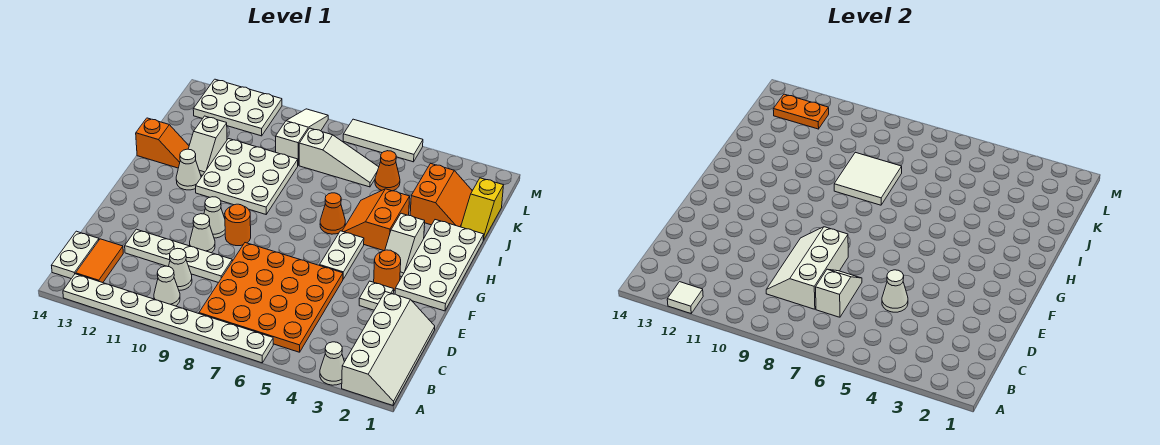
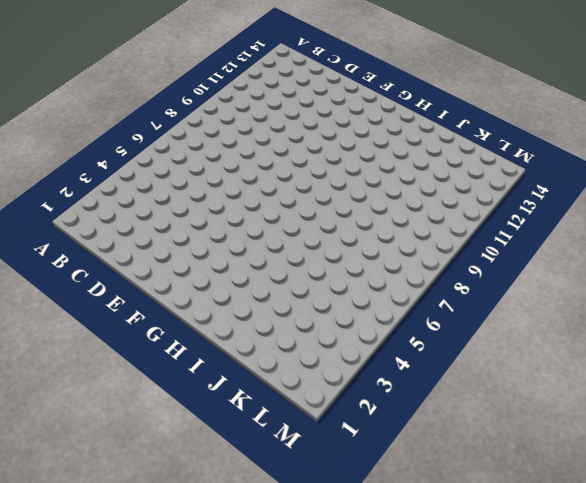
none -> white 2x4 slope [342,292,435,405]
none -> white 1x1 cone [320,342,344,385]
none -> white 1x8 plate [63,274,273,363]
none -> orange 4x4 plate [199,243,343,352]

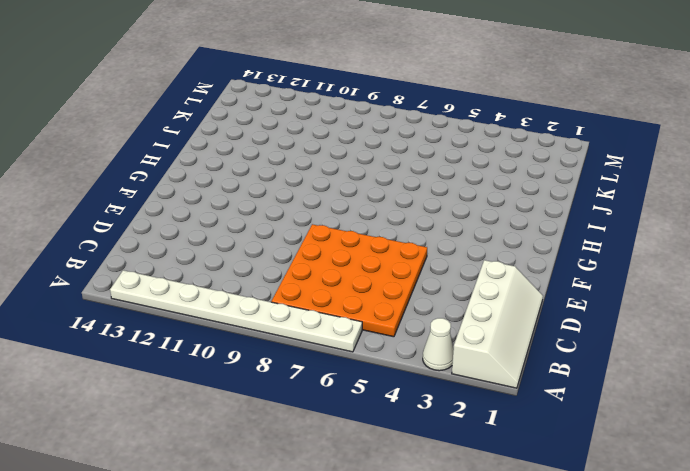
none -> white 1x1 cone [154,266,180,306]
none -> orange 1x2 tile [76,239,123,283]
none -> white 1x2 plate [51,231,99,279]
none -> white 1x1 cone [169,248,192,290]

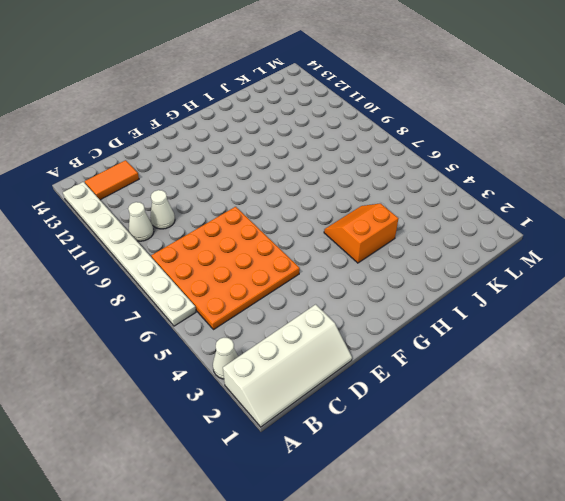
none -> white 1x2 plate [51,231,99,279]
none -> white 1x4 plate [125,229,232,283]
none -> white 1x1 plate [359,281,394,310]
none -> white 1x1 cone [190,214,215,253]

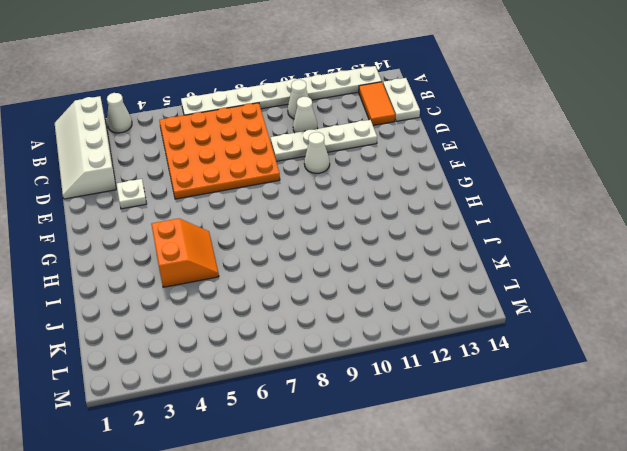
none -> white 2x4 plate [395,220,484,311]
none -> orange 1x1 round brick [374,250,401,290]
none -> white 1x2 plate [320,231,364,279]
none -> orange 1x1 round brick [225,204,251,246]

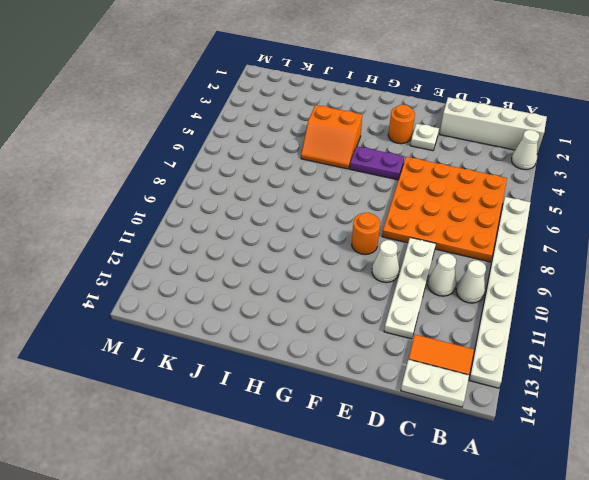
purple 1x2 plate [350,146,404,180] -> white 1x2 plate [320,231,364,279]
none -> white 2x4 plate [395,220,484,311]
none -> white 1x1 cone [204,197,225,238]
none -> white 1x2 slope [385,213,425,277]
none -> orange 1x1 cone [320,193,345,234]

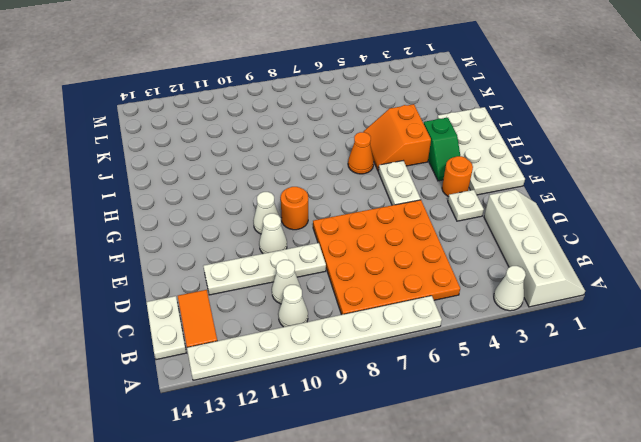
green 1x2 slope [424,117,460,181] -> white 1x2 slope [385,213,425,277]
none -> white 3x3 plate [196,139,298,214]
none -> white 1x1 cone [176,149,201,190]
none -> white 1x2 slope [188,116,227,176]
none -> orange 1x2 slope [136,118,189,168]

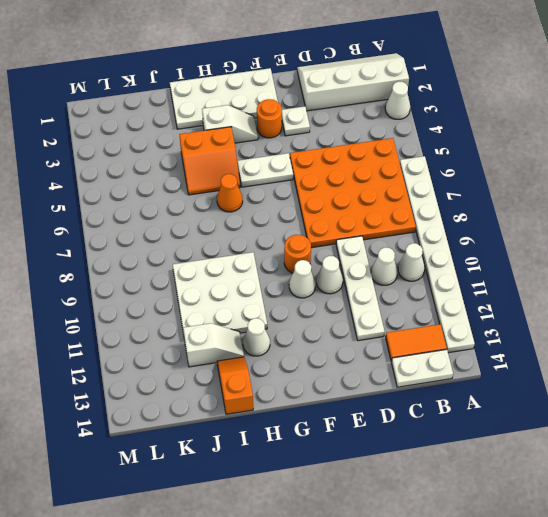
none -> yellow 1x2 slope [461,178,503,240]
none -> orange 2x2 slope [410,164,472,227]
none -> orange 1x1 cone [375,151,400,191]
none -> white 1x3 slope [299,128,379,187]

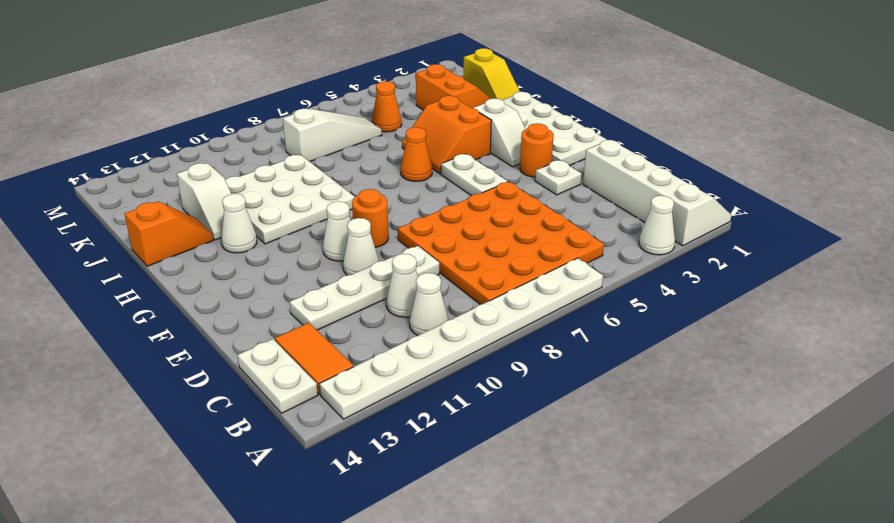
none -> white 1x3 slope [276,109,328,165]
none -> white 2x3 plate [193,79,282,136]
none -> white 1x3 tile [343,119,423,162]
none -> white 1x1 tile [667,282,703,313]

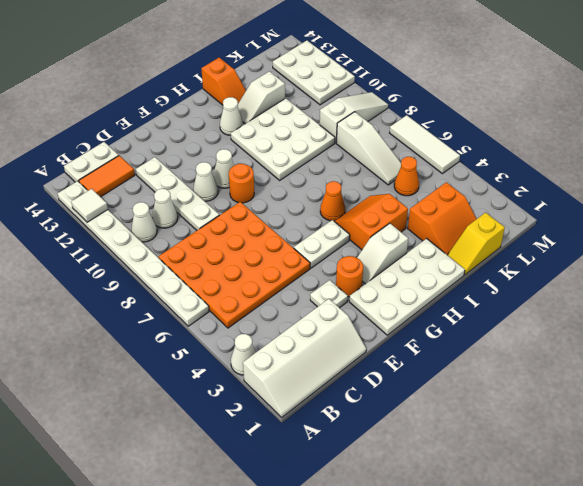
none -> white 1x2 slope [816,269,862,317]
none -> white 2x3 slope [766,227,848,309]
none -> white 1x1 cone [882,270,908,312]
none -> white 2x2 tile [834,152,902,205]

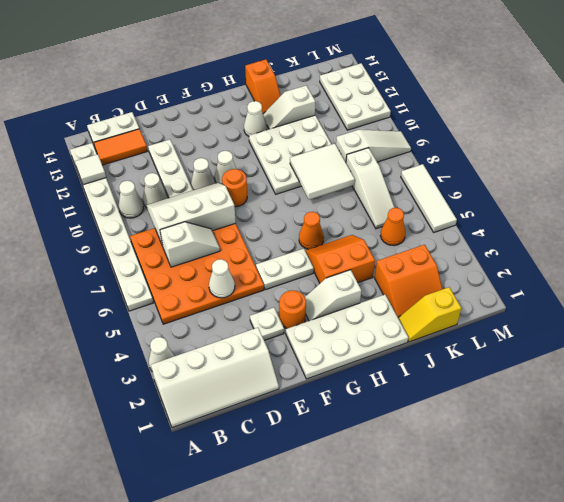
none -> orange 1x2 plate [773,94,829,129]

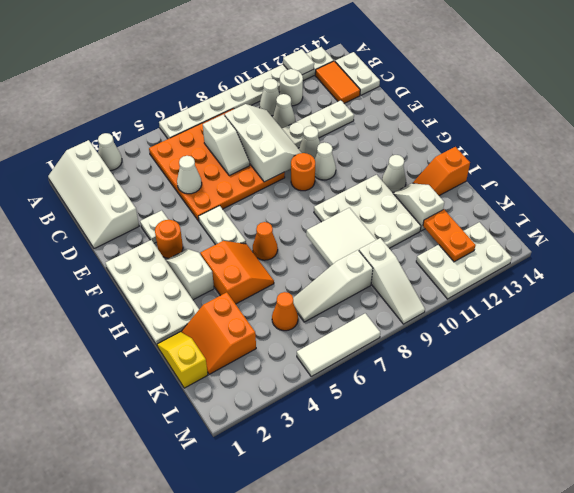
white 1x1 round brick [280,69,303,106] -> none
orange 1x2 plate [423,210,476,262] -> orange 1x2 plate turned to [773,94,829,129]

